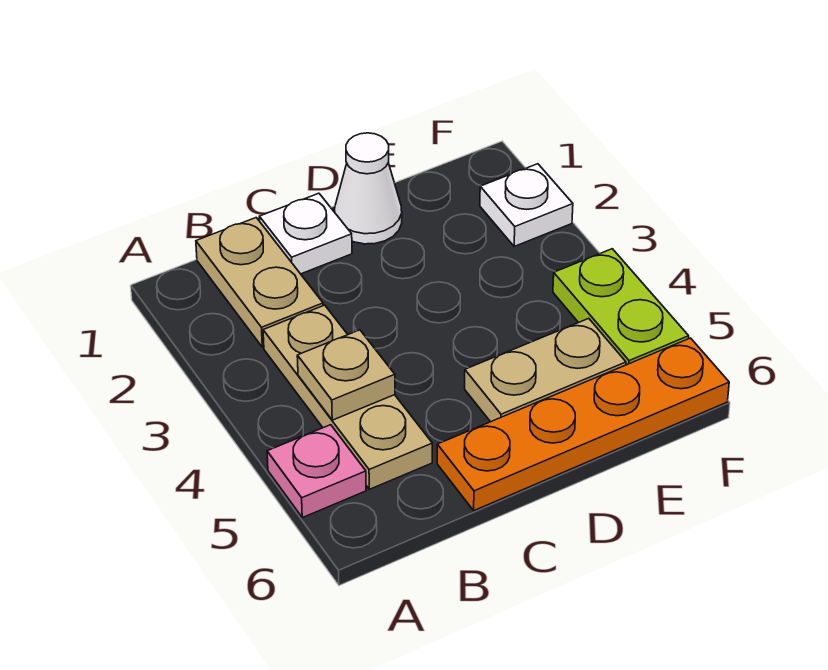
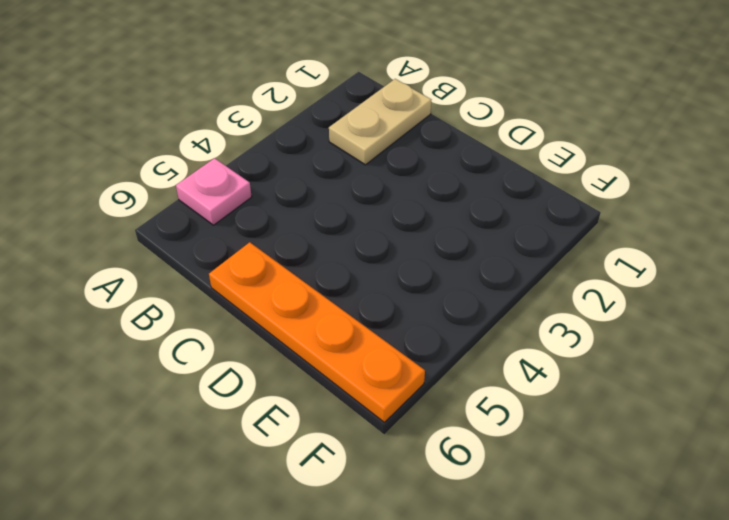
none -> tan 1x3 plate [263,305,432,489]
none -> white 1x1 plate [259,193,352,274]

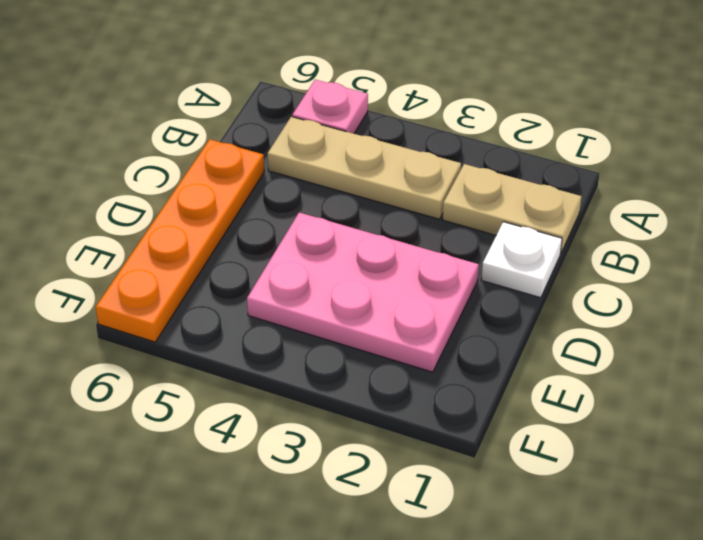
pink 2x3 plate [247,213,479,372] -> none
none -> white 1x1 cone [335,133,402,244]
none -> tan 1x2 plate [465,318,626,422]

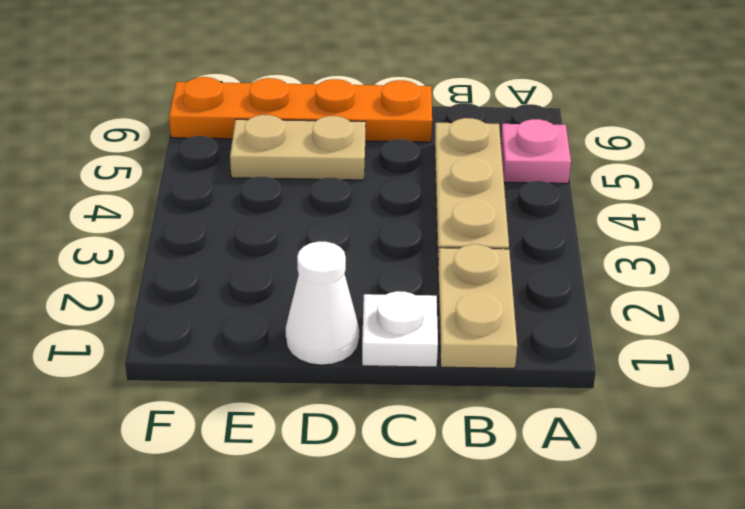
none -> white 1x1 plate [480,164,573,246]
none -> lime 1x2 plate [553,249,689,365]

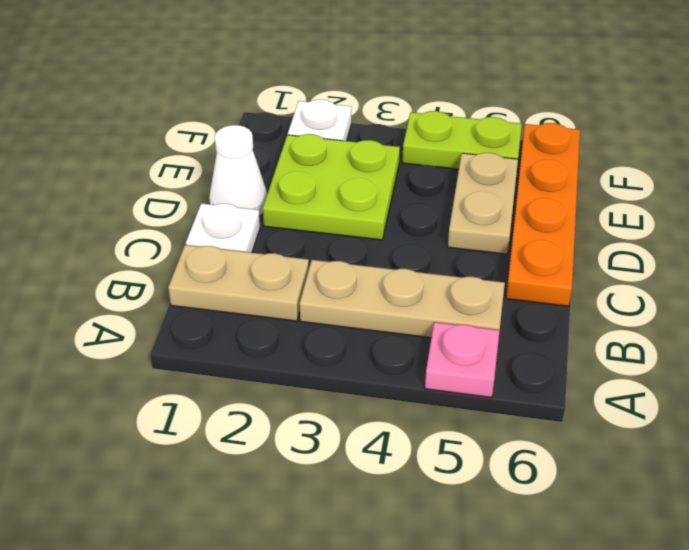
lime 2x2 plate [263,134,400,240] -> none
none -> tan 1x1 plate [297,330,395,420]

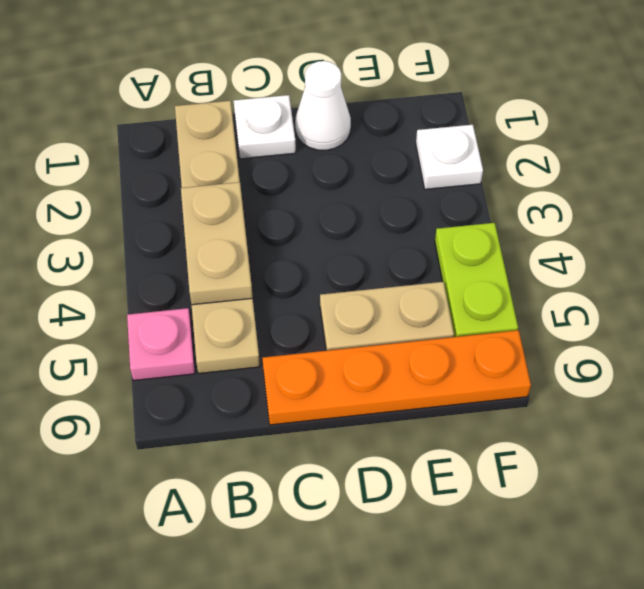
tan 1x2 plate [181,182,253,305] -> tan 1x1 plate [297,330,395,420]

